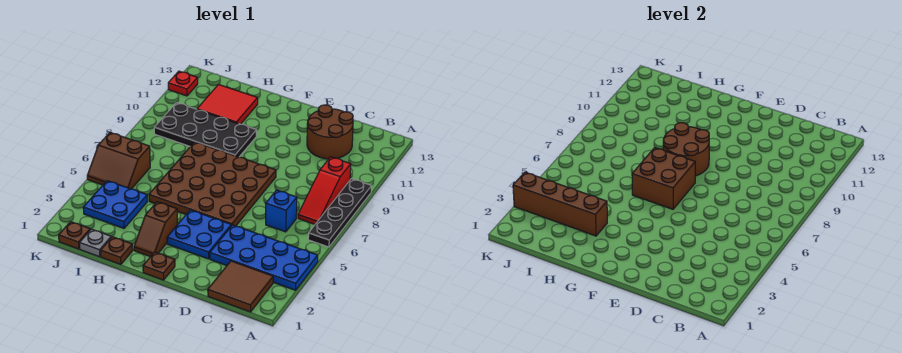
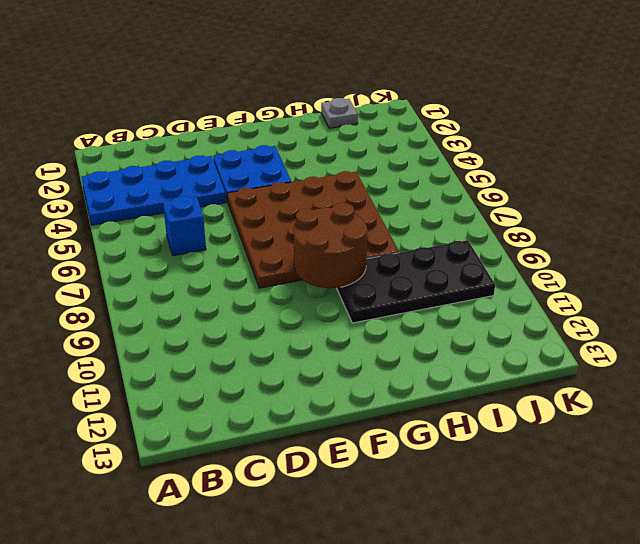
none -> black 1x4 plate [308,179,371,247]
none -> brown 2x2 tile [208,261,273,312]
none -> red 1x3 slope [298,157,351,224]

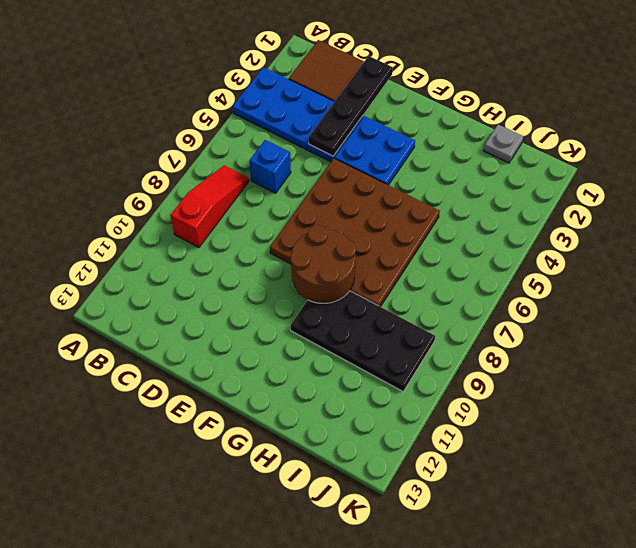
black 1x4 plate [308,56,393,156] -> black 1x4 plate moved to [308,179,371,247]
none -> brown 2x2 round brick [307,105,353,159]
none -> brown 1x1 plate [143,252,175,280]
none -> brown 1x2 slope [134,202,177,257]

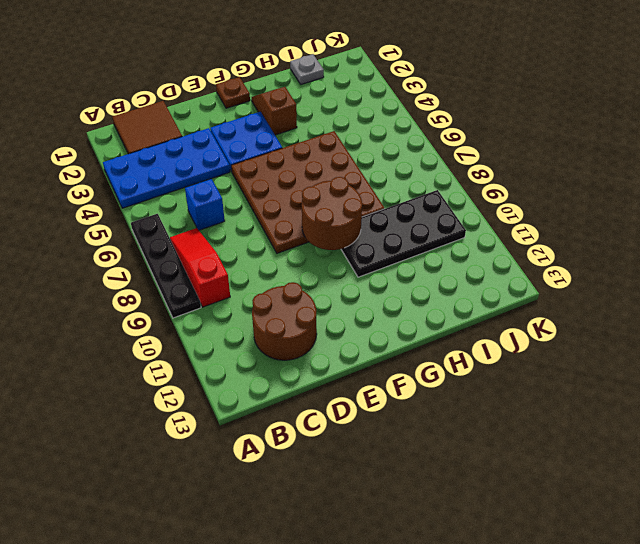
none -> brown 1x1 plate [101,237,133,264]
none -> red 2x2 tile [197,84,258,124]
none -> blue 2x2 plate [83,181,147,228]

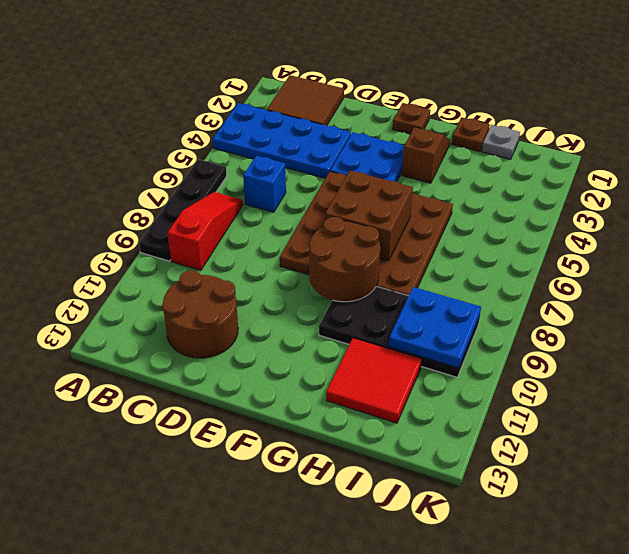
blue 2x2 plate [389,287,481,368] -> blue 2x2 plate moved to [83,181,147,228]
none -> brown 1x1 plate [59,222,90,249]
none -> brown 2x2 slope [87,132,150,189]
none -> red 1x1 plate [168,71,198,96]

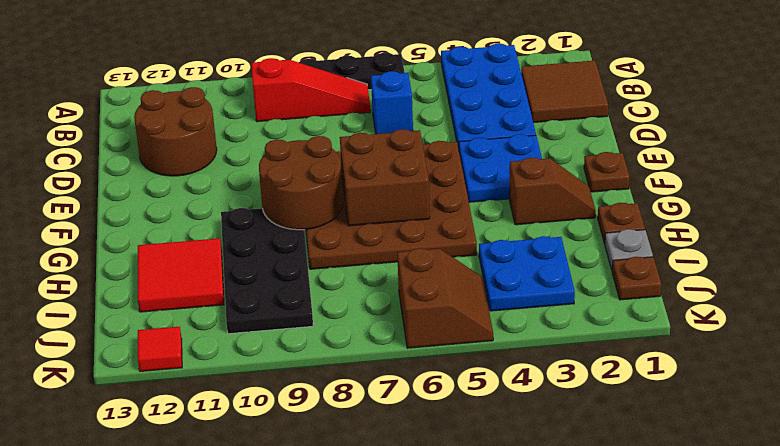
red 1x1 tile [138,327,182,371] -> red 1x1 plate [168,71,198,96]
none -> brown 1x4 brick [513,172,607,236]

